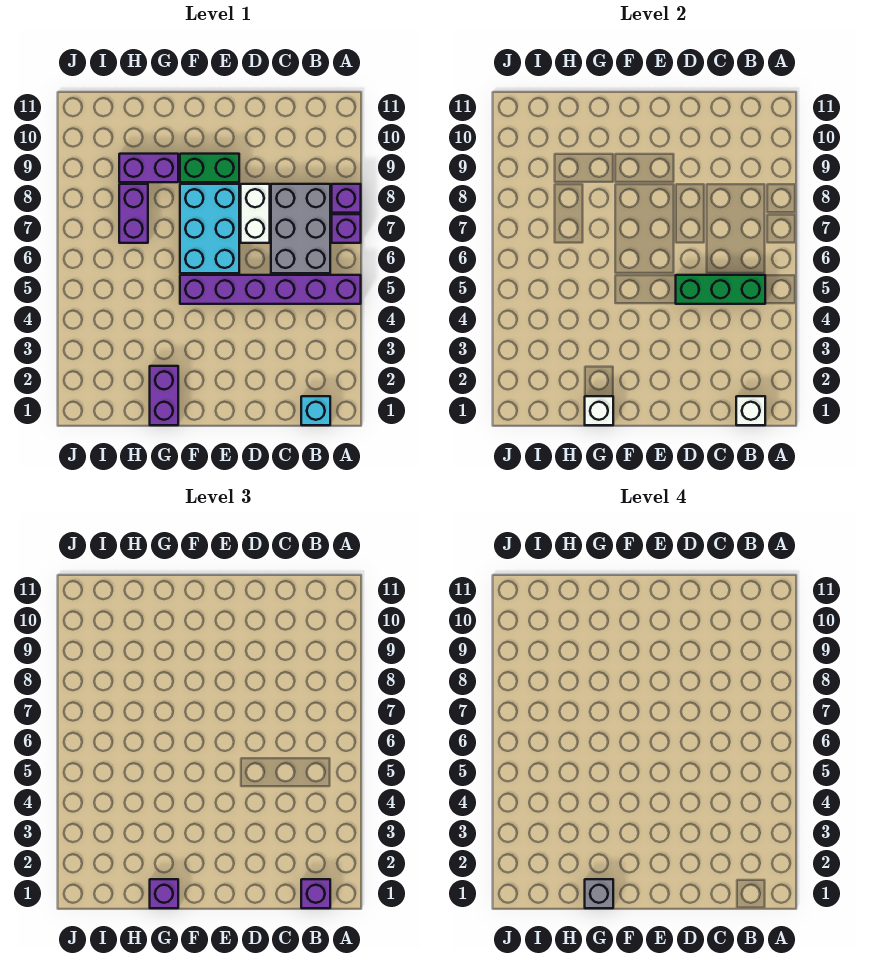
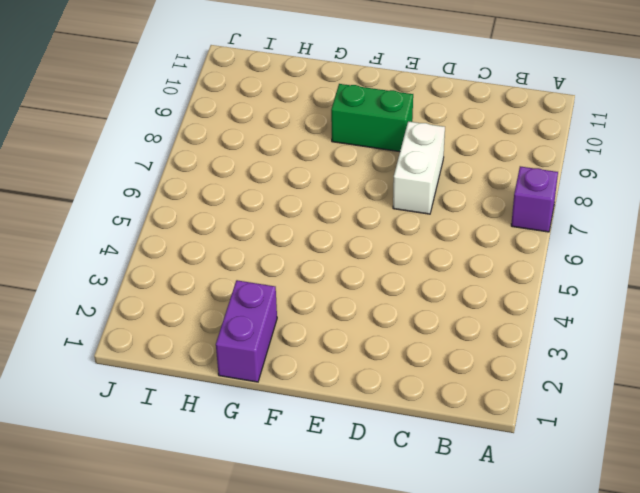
none -> purple 1x6 brick [180,275,361,304]
none -> purple 1x1 brick [332,184,361,213]
none -> cyan 1x1 brick [301,396,330,425]

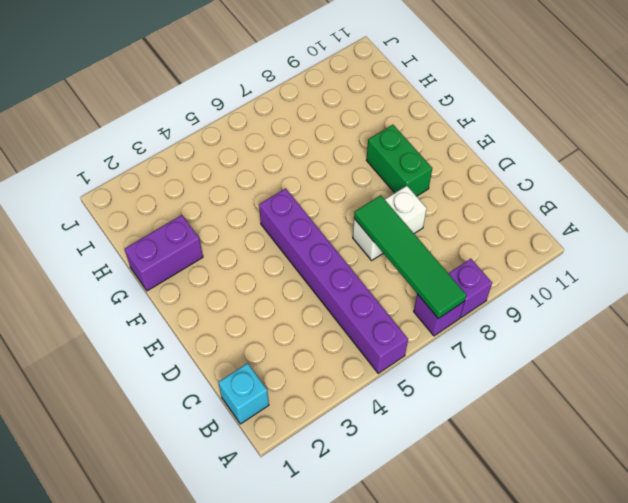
green 1x4 tile [354,195,466,319] -> none
none -> grey 2x3 brick [271,184,330,273]
none -> cyan 2x3 brick [180,184,239,273]
none -> purple 1x2 brick [119,154,178,182]

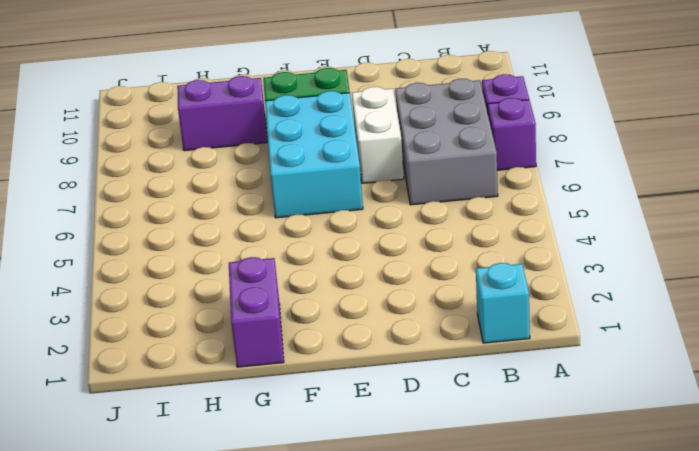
none -> purple 1x6 brick [180,275,361,304]
none -> purple 1x2 brick [119,184,148,243]
none -> white 1x1 brick [736,396,765,425]

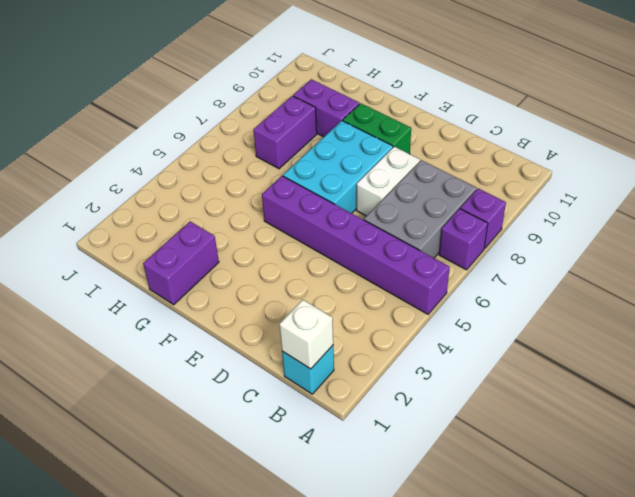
none -> green 1x3 brick [676,275,765,304]
none -> white 1x1 brick [585,396,613,425]
none -> purple 1x1 brick [301,879,330,908]

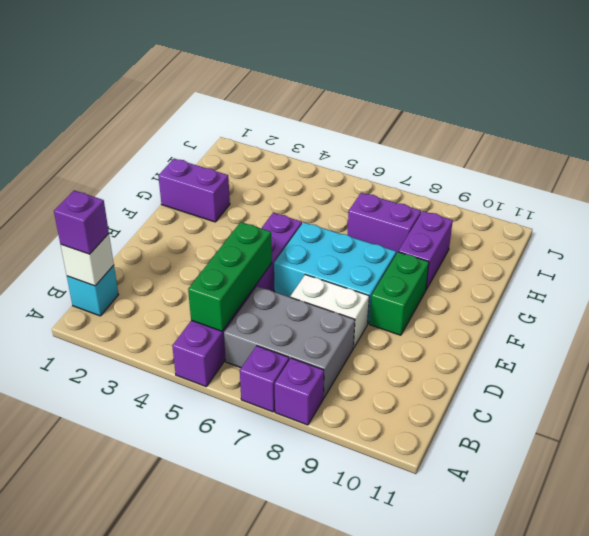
none -> white 1x1 brick [585,396,613,425]
none -> purple 1x1 brick [150,879,178,908]
none -> grey 1x1 brick [585,879,613,908]

